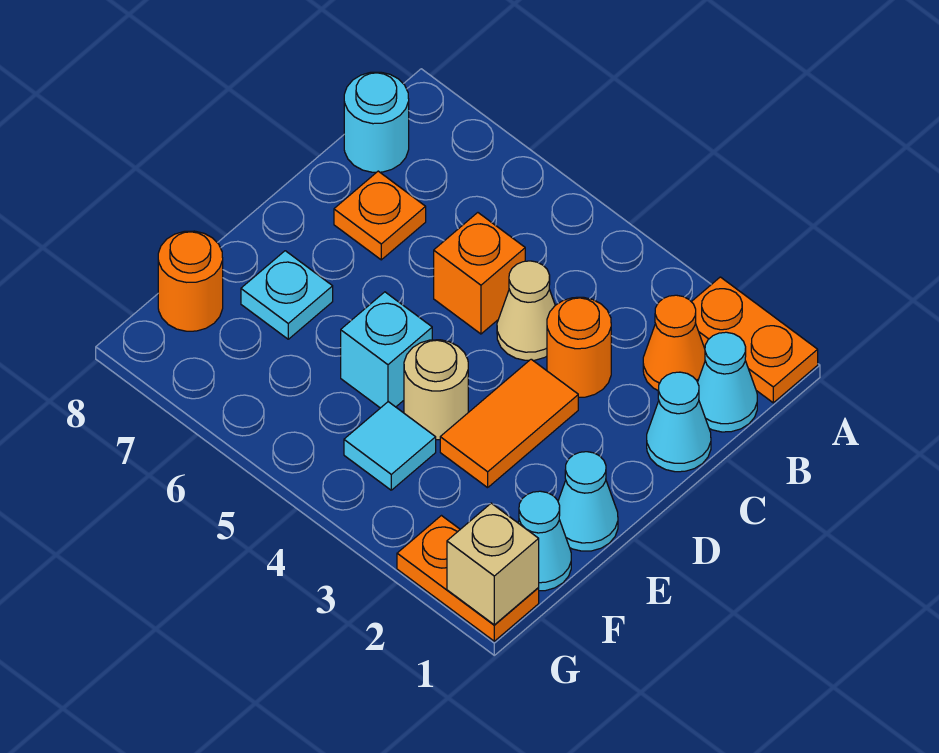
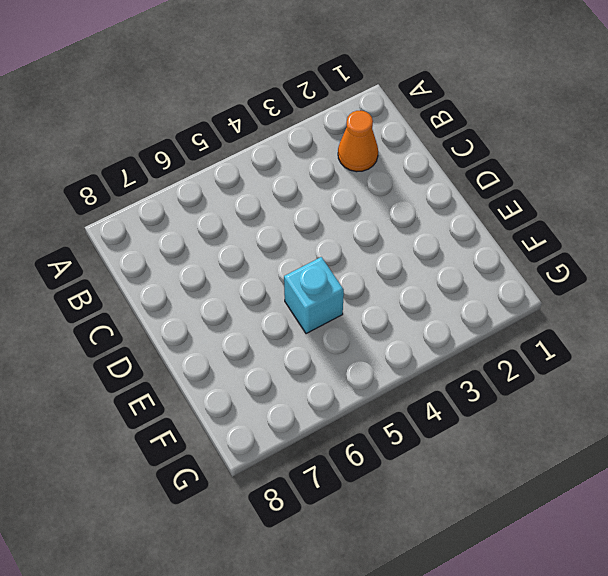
none -> orange 1x2 plate [692,277,818,403]
none -> cyan 1x1 cone [698,332,757,432]
none -> cyan 1x1 round brick [344,72,409,172]

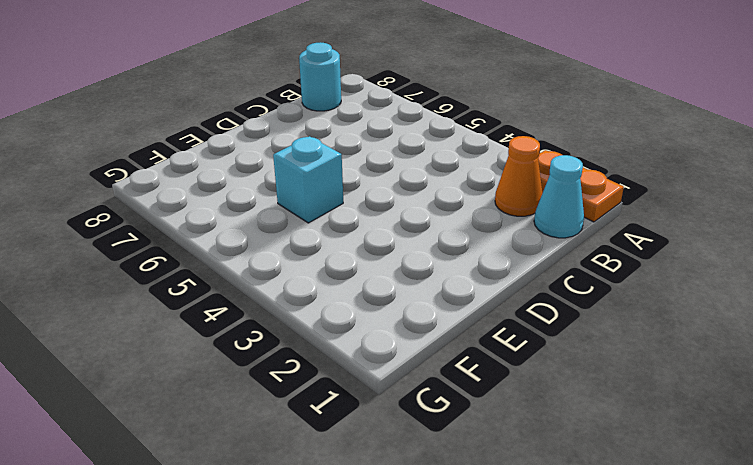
none -> cyan 1x1 cone [647,372,711,472]
none -> orange 1x1 round brick [547,297,611,397]
none -> tan 1x1 cone [497,261,555,360]

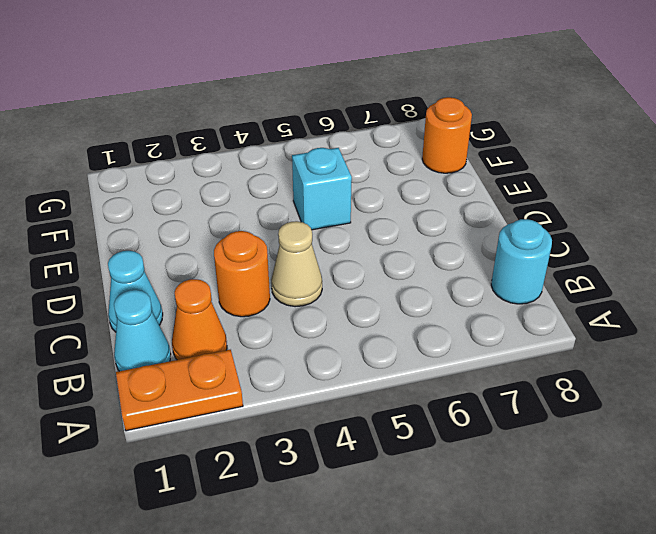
none -> orange 1x1 brick [434,213,525,334]
none -> orange 1x1 plate [334,171,426,260]
none -> orange 1x2 tile [440,359,578,488]

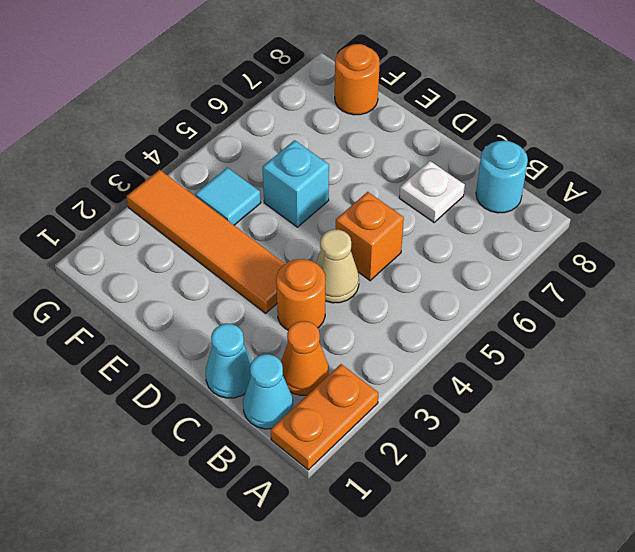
white 1x1 plate [399,161,465,222] -> orange 1x1 plate [334,171,426,260]
orange 1x4 tile [127,170,285,313] -> orange 1x2 tile [440,359,578,488]
none -> cyan 1x1 cone [558,452,618,551]
none -> tan 1x1 round brick [404,340,468,440]
none -> cyan 1x1 plate [241,251,333,339]

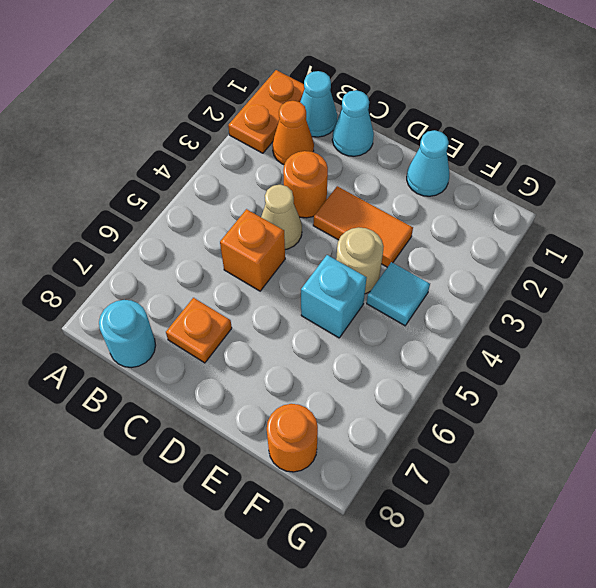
none -> cyan 1x1 plate [241,251,333,339]
none -> cyan 1x1 cone [518,491,571,591]
none -> orange 1x2 plate [397,516,539,641]

